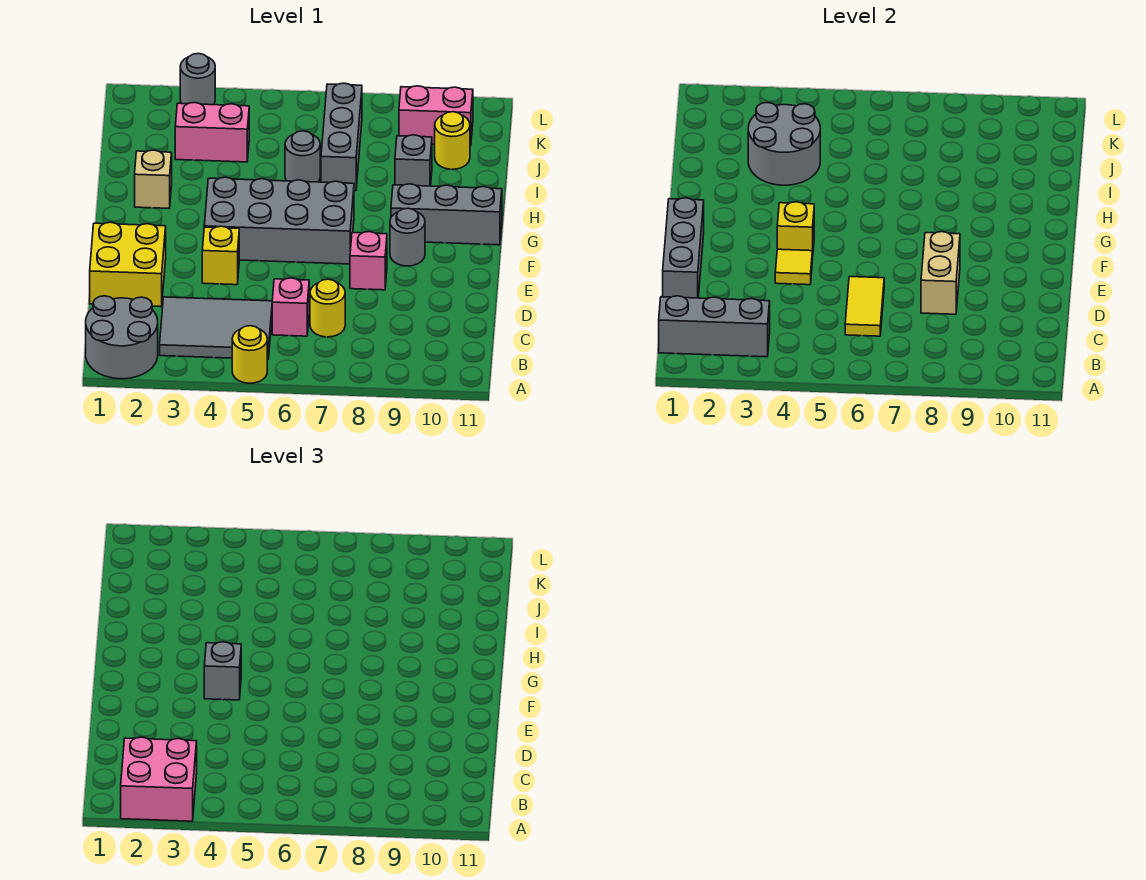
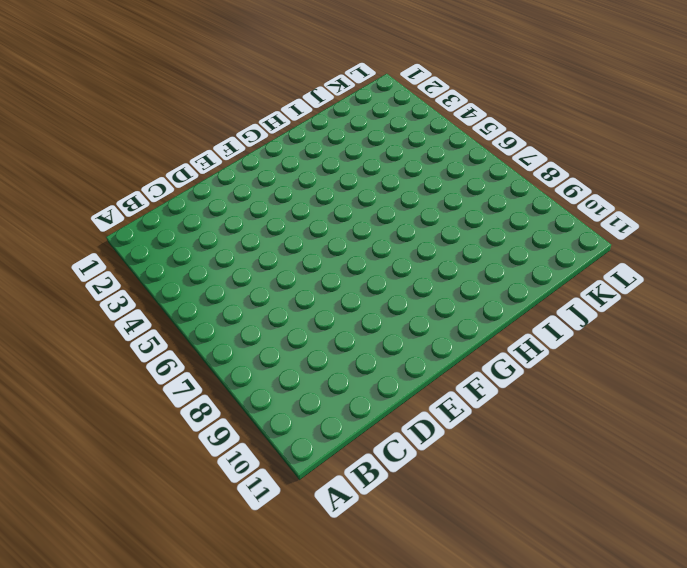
none -> grey 2x2 round brick [86,296,158,379]
none -> yellow 1x1 round brick [232,326,267,383]
none -> grey 2x3 tile [160,297,272,359]

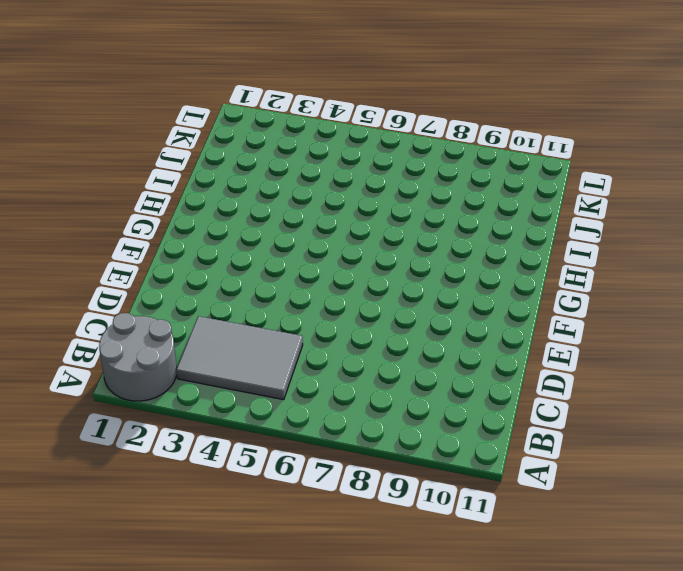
none -> yellow 1x1 round brick [232,326,267,383]
none -> pink 1x1 brick [272,278,309,336]
none -> yellow 1x1 round brick [310,279,345,337]

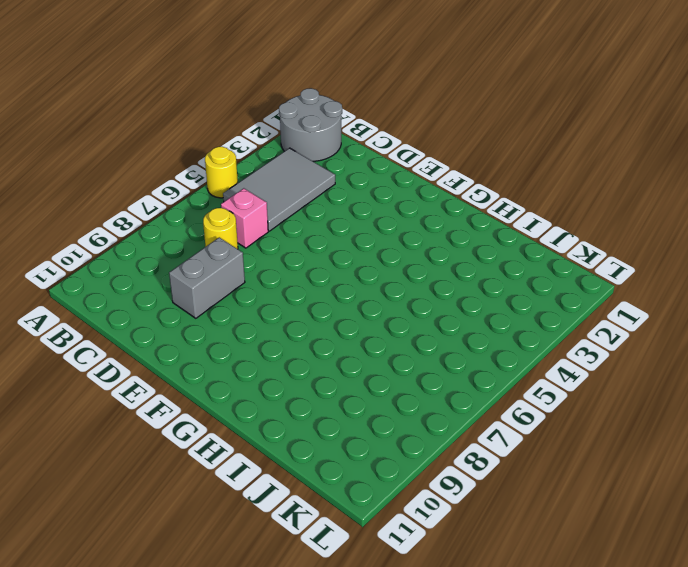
grey 1x2 brick [169,237,245,318] -> none
none -> yellow 2x2 brick [90,222,166,306]
none -> yellow 1x1 brick [202,226,239,285]
none -> pink 1x1 brick [350,232,387,290]

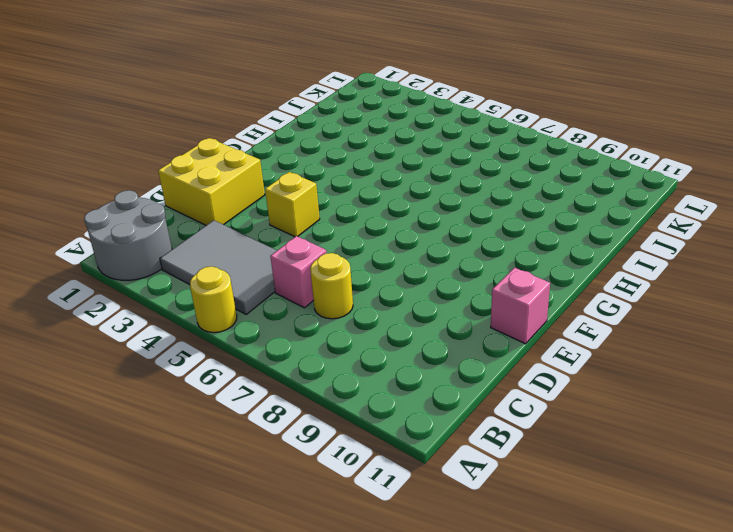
pink 1x1 brick [491,268,550,344] -> pink 1x1 brick moved to [350,232,387,290]
none -> grey 2x4 brick [204,177,354,264]
none -> grey 1x1 round brick [390,208,425,266]
none -> grey 1x3 brick [391,184,502,245]

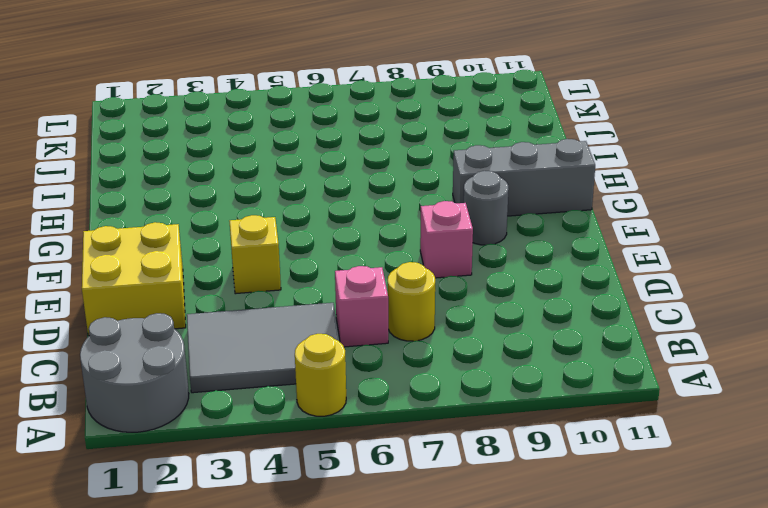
none -> grey 2x4 brick [204,177,354,264]
none -> tan 1x1 brick [135,150,172,208]
none -> grey 1x1 round brick [285,131,320,182]

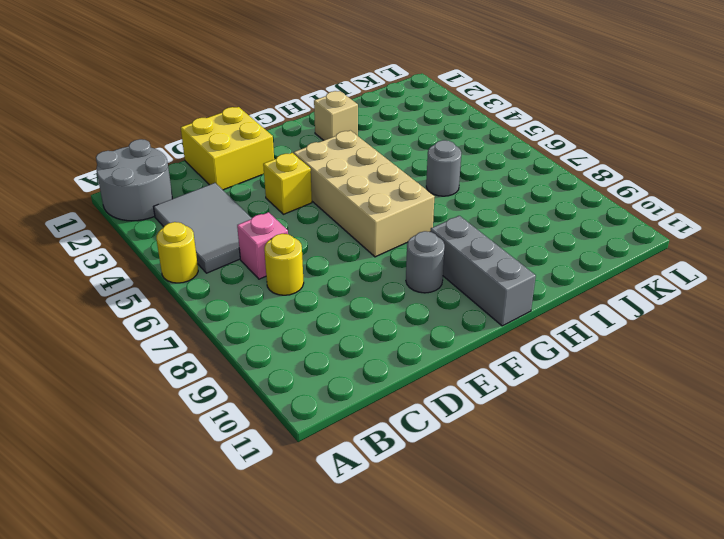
tan 2x4 brick [294,130,435,257] -> grey 2x4 brick [204,177,354,264]
none -> pink 1x1 brick [350,232,387,290]
none -> grey 1x3 brick [321,83,362,191]
none -> grey 1x1 brick [395,135,432,186]

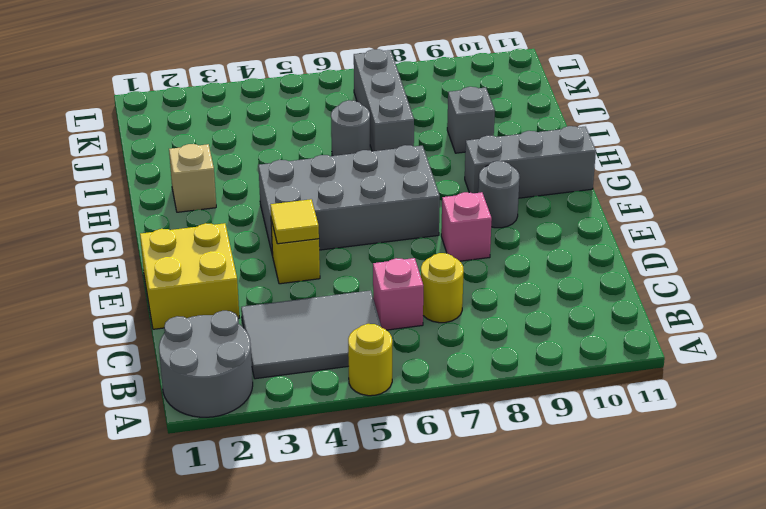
none -> pink 1x2 brick [175,103,249,162]
none -> yellow 1x1 round brick [435,112,470,169]
none -> pink 1x2 brick [399,86,473,146]

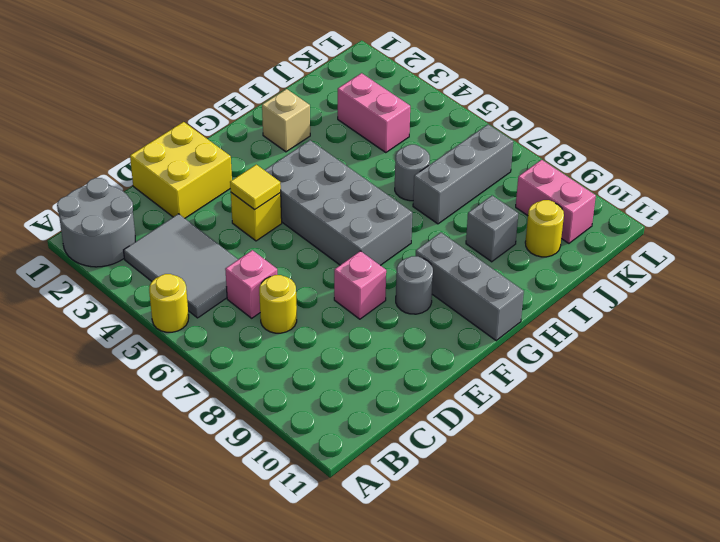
none -> grey 1x1 round brick [180,53,215,105]
none -> grey 1x3 brick [659,296,770,357]
none -> yellow 1x2 tile [845,277,884,336]

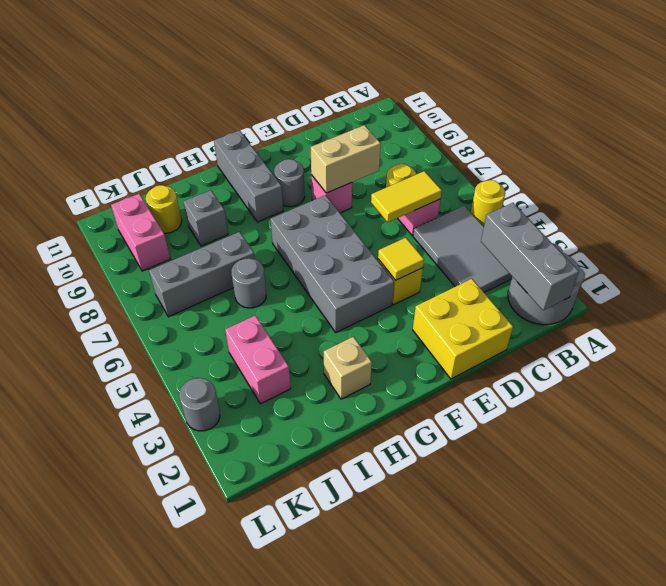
none -> grey 1x3 brick [663,198,704,298]
none -> yellow 1x1 brick [777,202,814,260]
none -> grey 2x2 round brick [748,103,820,185]

